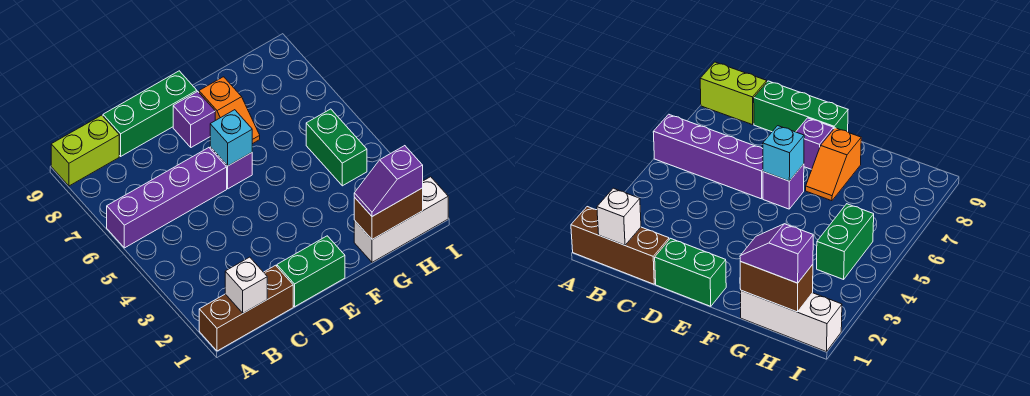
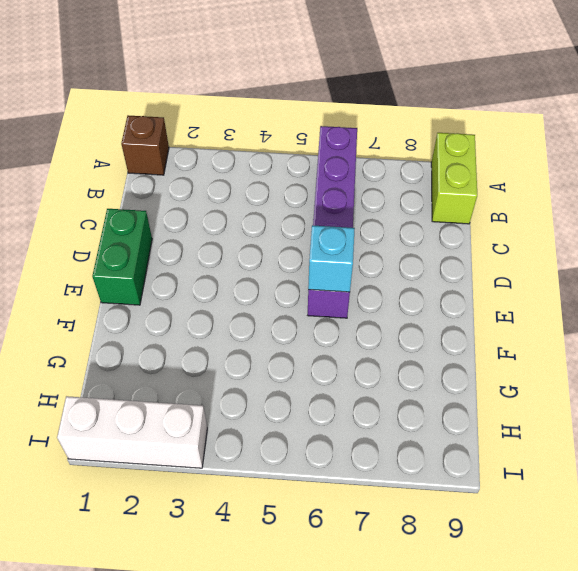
brown 1x1 brick [121,115,169,175] -> brown 1x3 brick [199,265,293,351]
white 1x3 brick [57,396,207,468] -> white 1x3 brick turned to [354,177,448,262]
none -> green 1x3 brick [103,71,197,156]
none -> purple 1x1 brick [173,92,215,147]
none -> orange 1x2 slope [199,77,260,144]

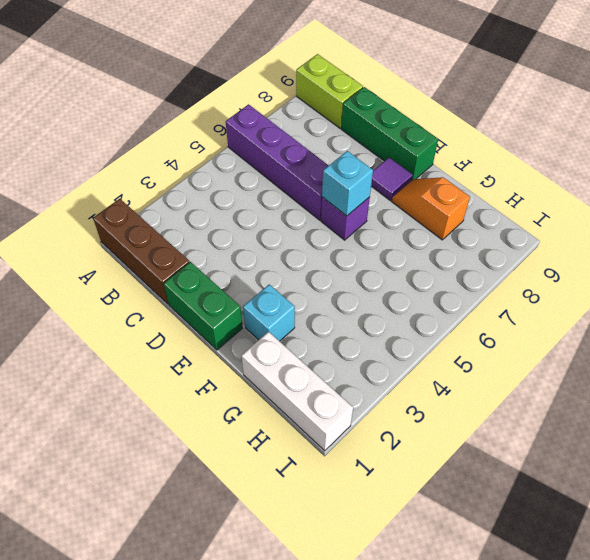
purple 1x1 tile [371,158,413,201] -> purple 1x1 brick [173,92,215,147]
cyan 1x1 brick [243,284,295,341] -> none
orange 1x2 slope [392,177,470,240] -> orange 1x2 slope turned to [199,77,260,144]
none -> green 1x2 brick [306,109,367,186]
none -> white 1x1 brick [225,257,267,313]
none -> brown 1x2 brick [354,188,423,239]

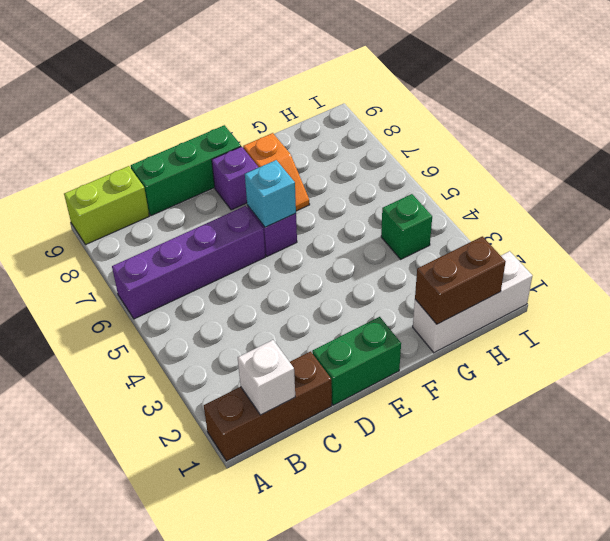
green 1x1 brick [381,194,432,259] -> green 1x2 brick [306,109,367,186]
none -> purple 1x2 slope [354,146,423,216]

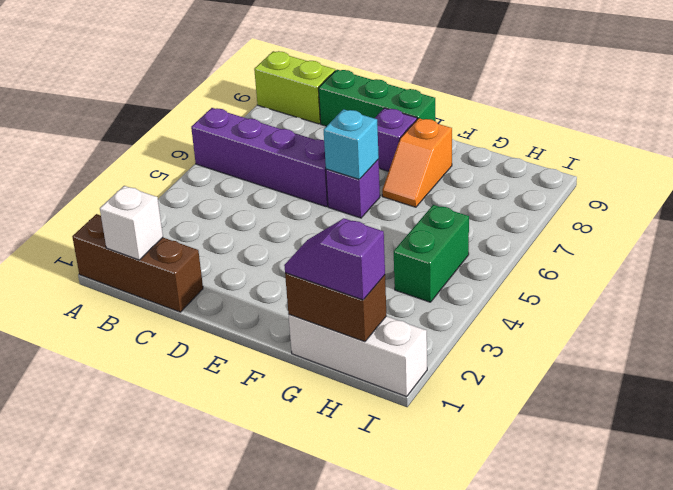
none -> green 1x2 brick [277,236,345,307]

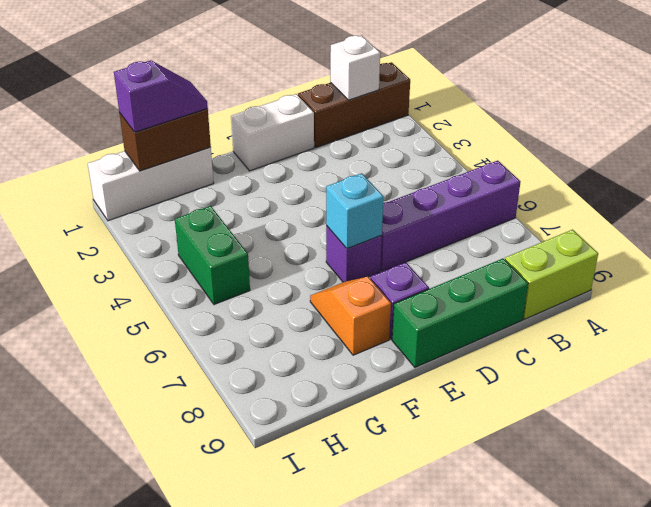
white 1x2 brick [231,94,314,171] -> green 1x2 brick [277,236,345,307]

